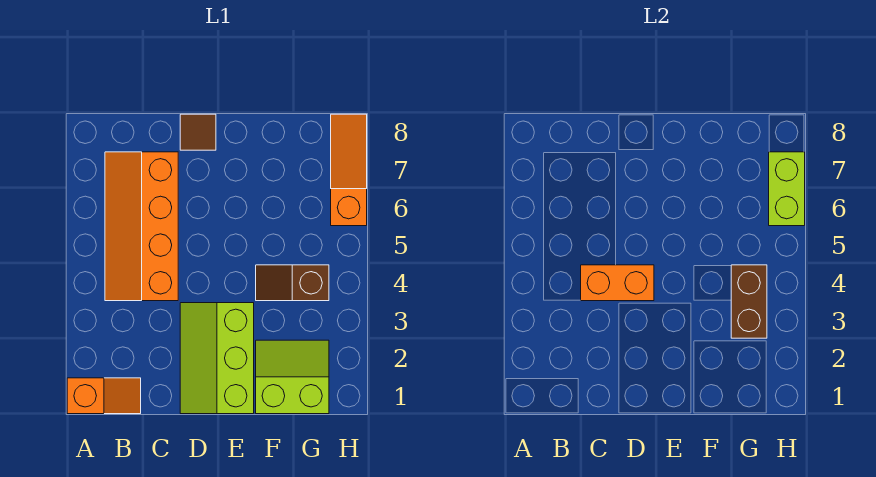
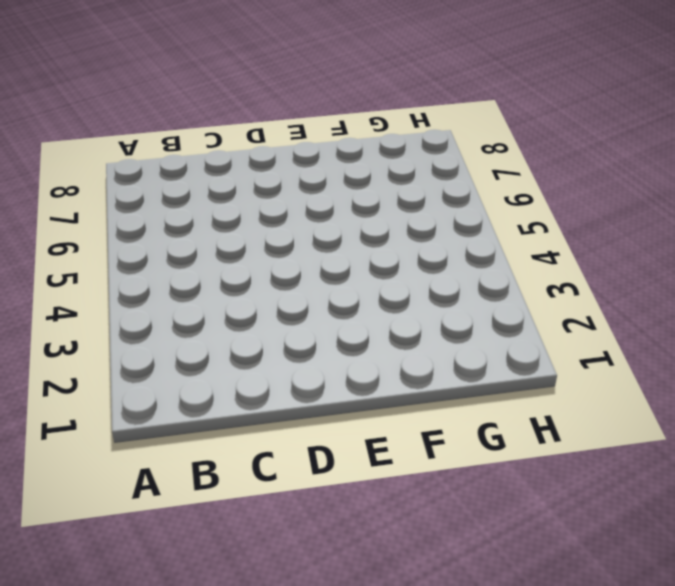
none -> orange 1x2 slope [67,378,141,414]
none -> orange 2x4 slope [105,152,178,301]

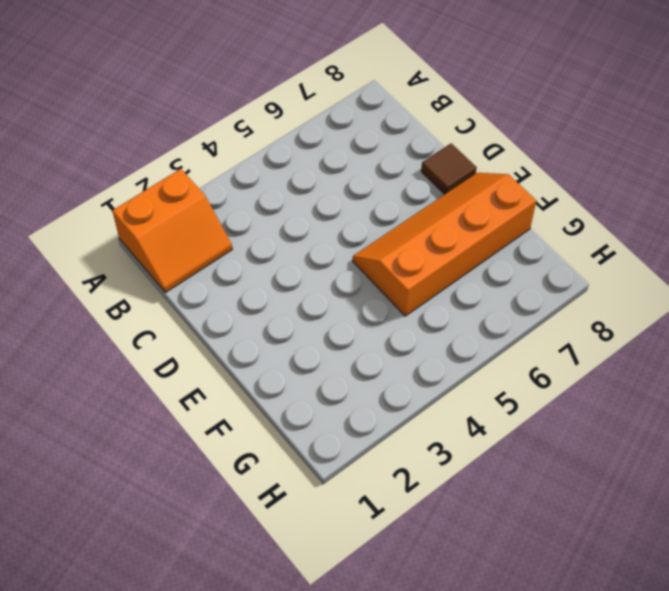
orange 2x2 slope [112,169,232,293] -> orange 1x2 slope [67,378,141,414]
orange 2x4 slope [353,173,536,316] -> orange 2x4 slope moved to [105,152,178,301]
none -> lime 2x3 slope [180,303,254,414]
none -> lime 2x2 slope [256,340,329,414]

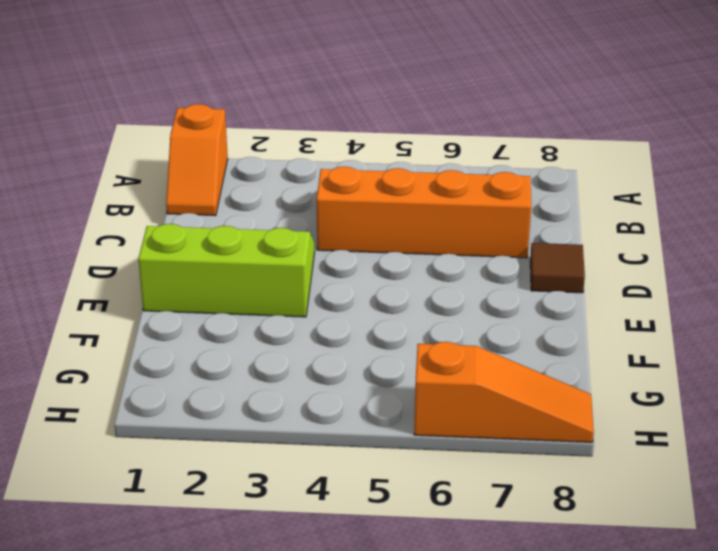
none -> lime 2x2 slope [256,340,329,414]
none -> brown 1x2 slope [256,265,329,301]

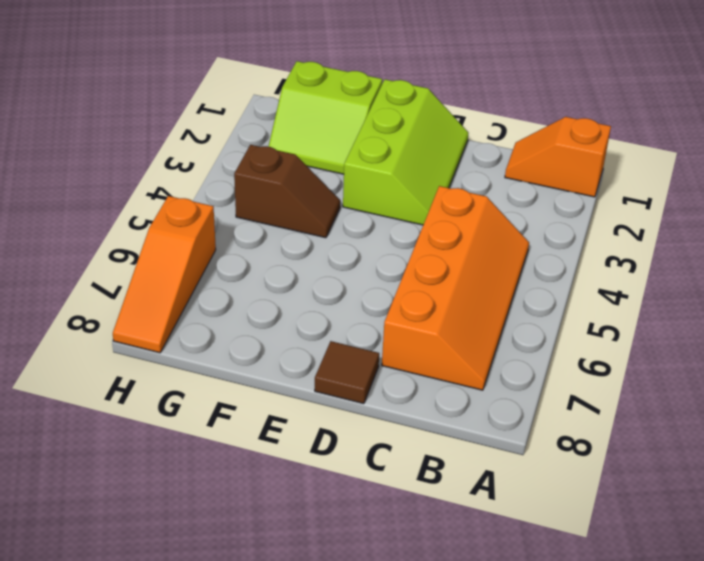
none -> orange 1x2 brick [581,265,654,301]
none -> brown 1x2 brick [731,265,767,338]

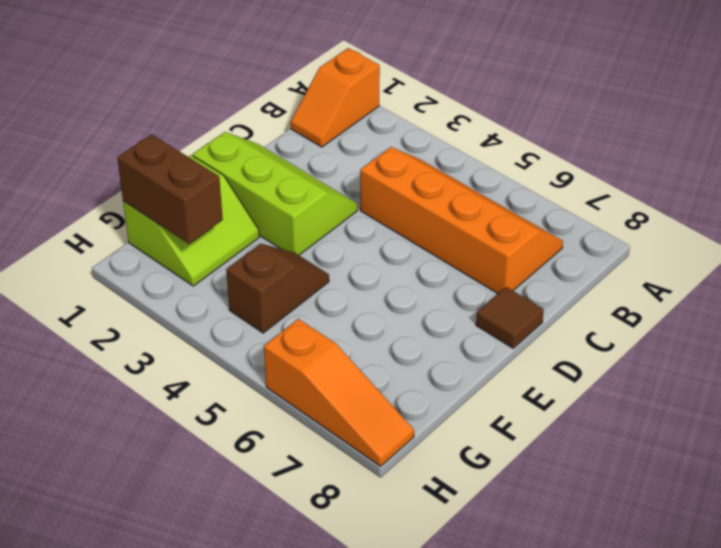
brown 1x2 brick [117,134,223,244] -> brown 1x2 brick moved to [731,265,767,338]
none -> orange 1x2 brick [581,265,654,301]
none -> lime 1x2 brick [769,152,805,226]

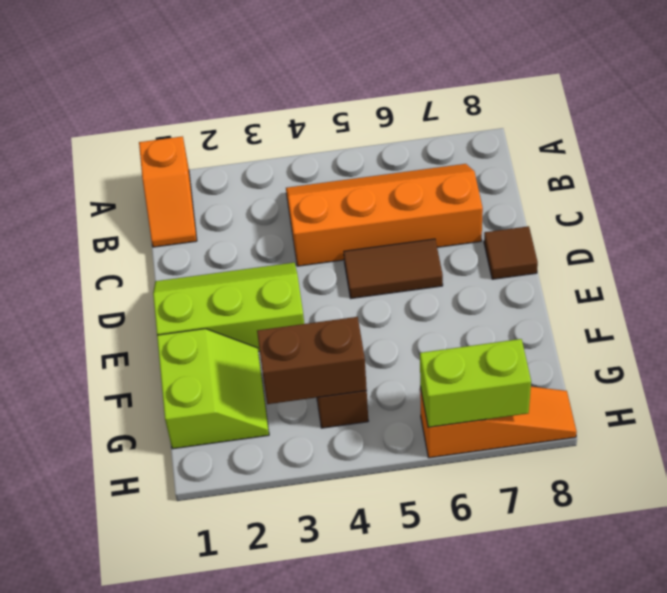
brown 1x2 tile [344,239,443,298] -> none
none -> orange 1x2 brick [581,265,654,301]

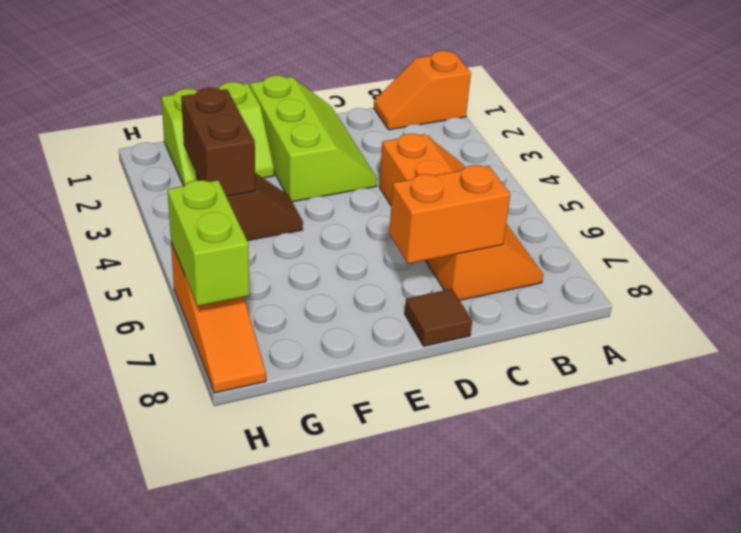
orange 1x2 brick [389,165,510,264] -> orange 1x2 brick moved to [581,265,654,301]

